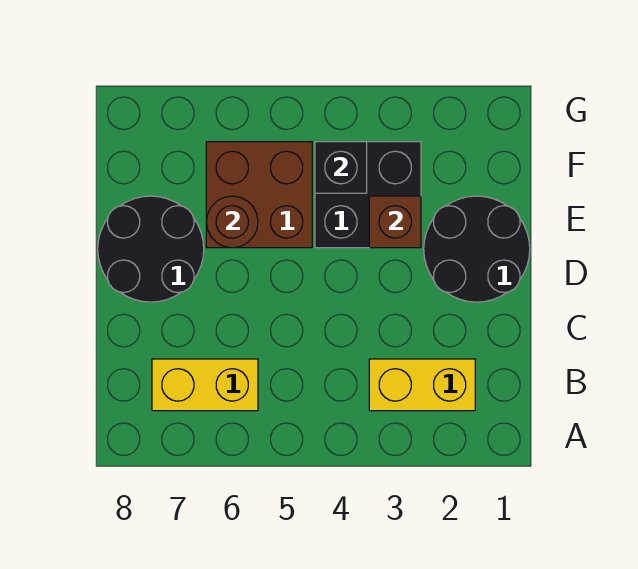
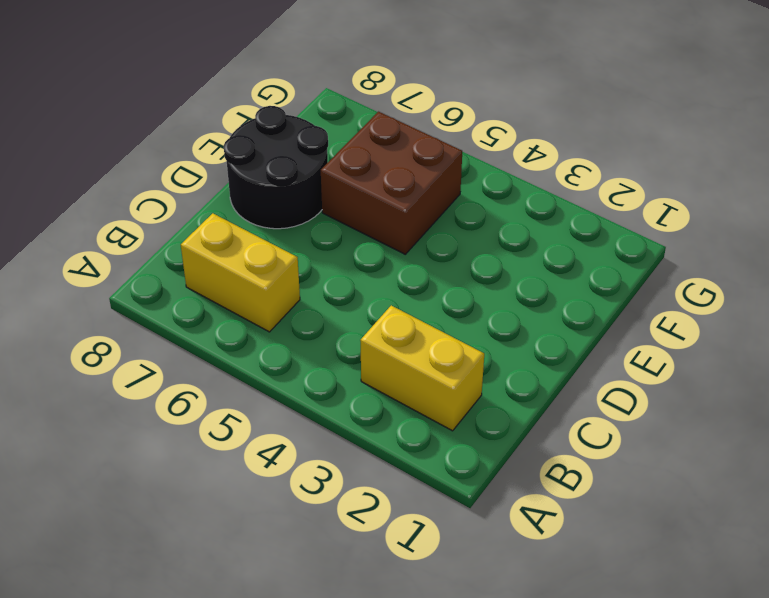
none -> black 2x2 round brick [424,196,530,302]
none -> black 2x2 brick [315,142,421,248]

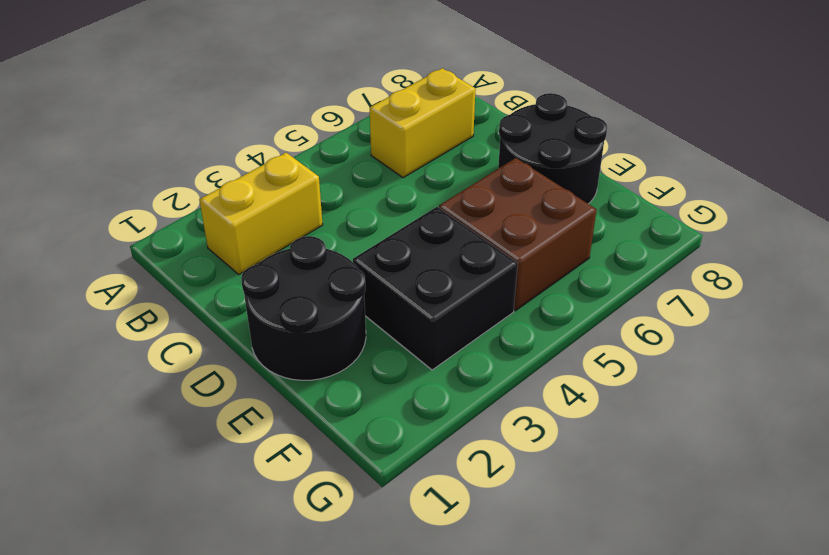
none -> brown 1x1 brick [369,196,421,248]
none -> brown 1x1 round brick [206,196,258,248]

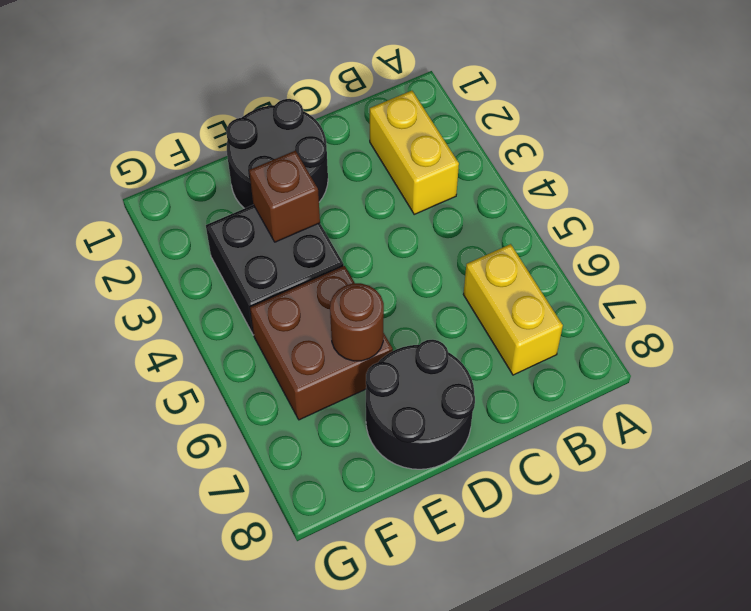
none -> black 1x1 brick [315,142,367,193]

